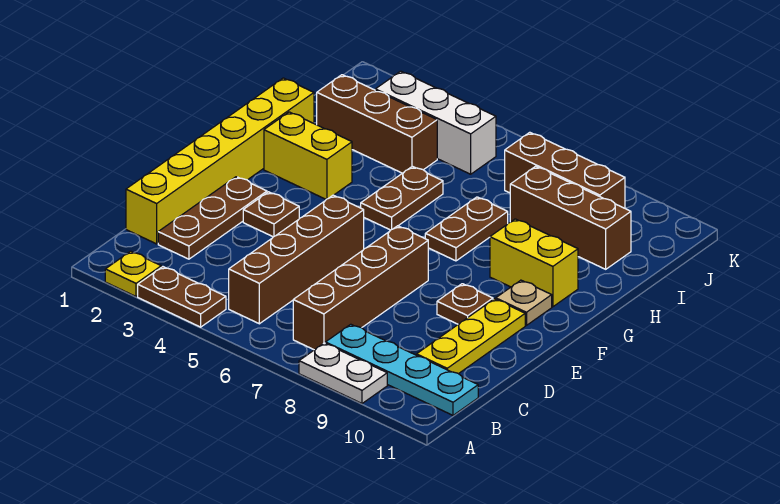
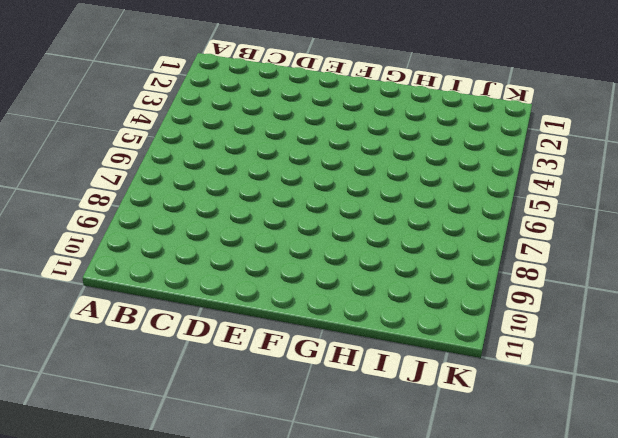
none -> yellow 1x1 plate [105,251,161,296]
none -> brown 1x2 plate [138,267,226,327]
none -> white 1x2 plate [299,343,387,403]

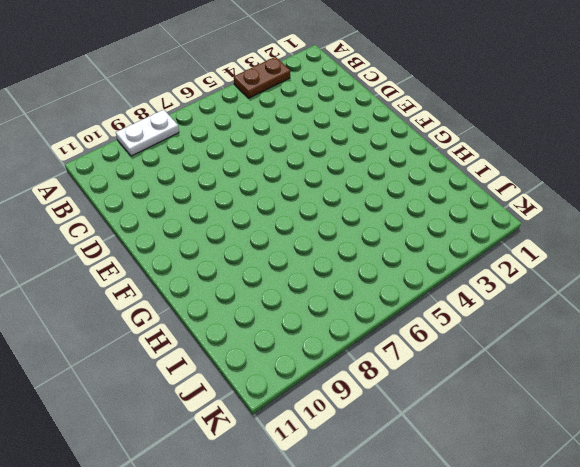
none -> yellow 1x1 plate [105,251,161,296]
none -> brown 1x4 brick [229,195,364,324]
none -> brown 1x4 brick [293,226,428,350]

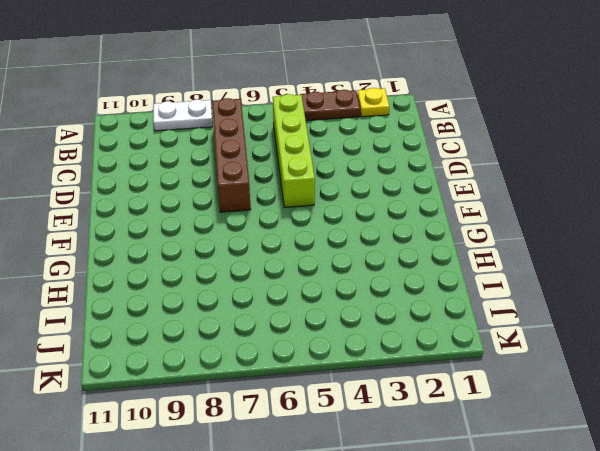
lime 1x4 brick [273,94,315,207] -> brown 1x4 brick [229,195,364,324]
none -> cyan 1x4 plate [326,324,478,415]
none -> yellow 1x6 brick [126,78,314,244]
none -> brown 1x3 plate [158,177,267,259]

